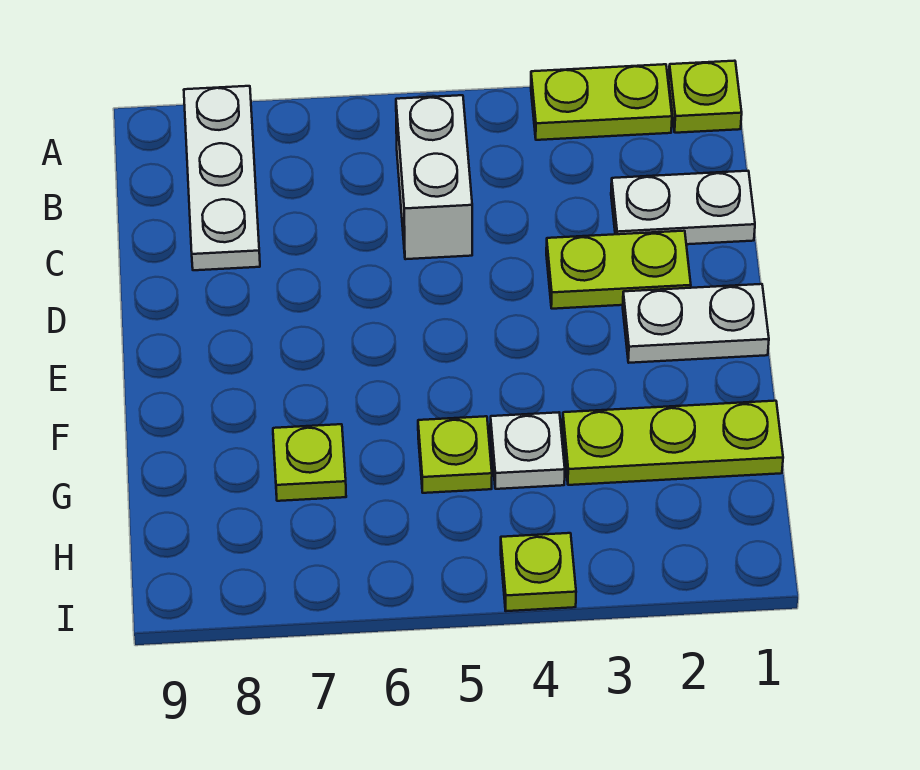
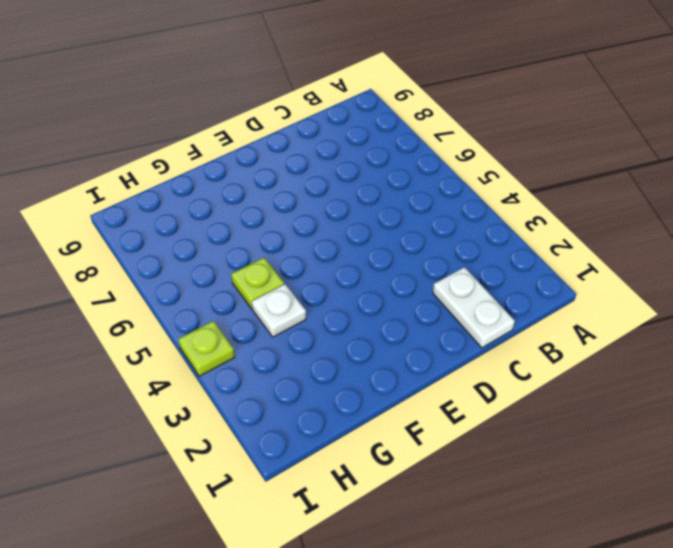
none -> lime 1x1 plate [669,61,742,133]
none -> lime 1x2 plate [531,64,672,140]
none -> white 1x3 plate [184,86,260,270]

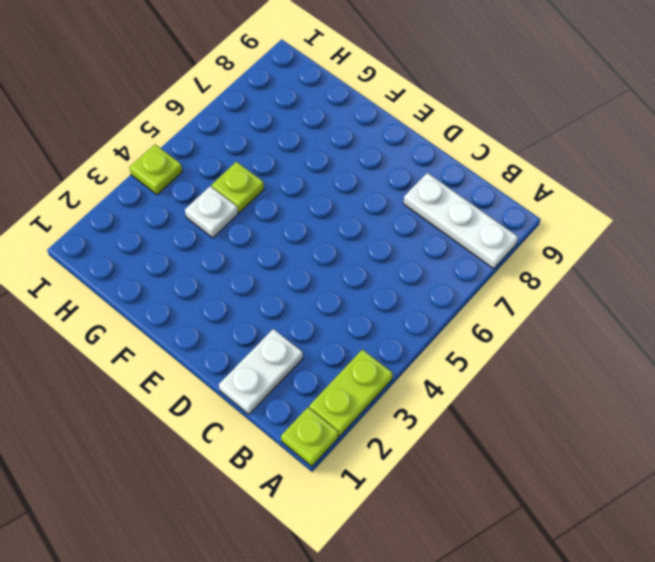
none -> white 1x2 brick [396,95,472,259]
none -> lime 1x2 plate [546,231,691,309]
none -> white 1x2 plate [623,284,769,363]

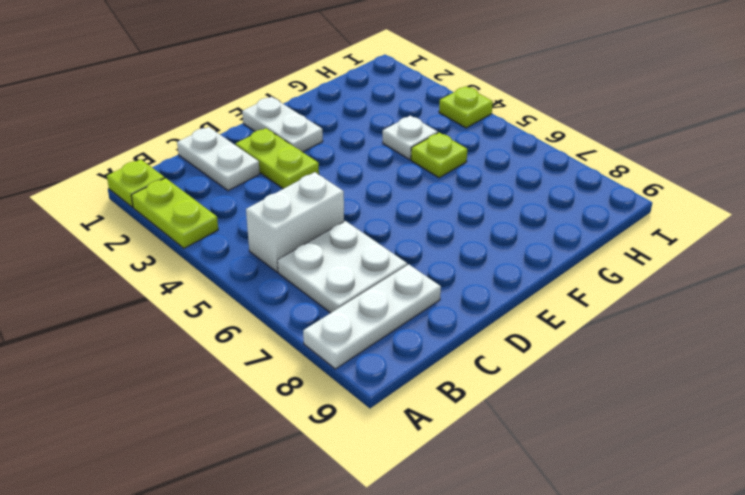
white 2x2 plate [278,221,407,313] -> none
none -> lime 1x3 plate [563,401,783,485]
none -> lime 1x1 plate [273,424,346,501]

